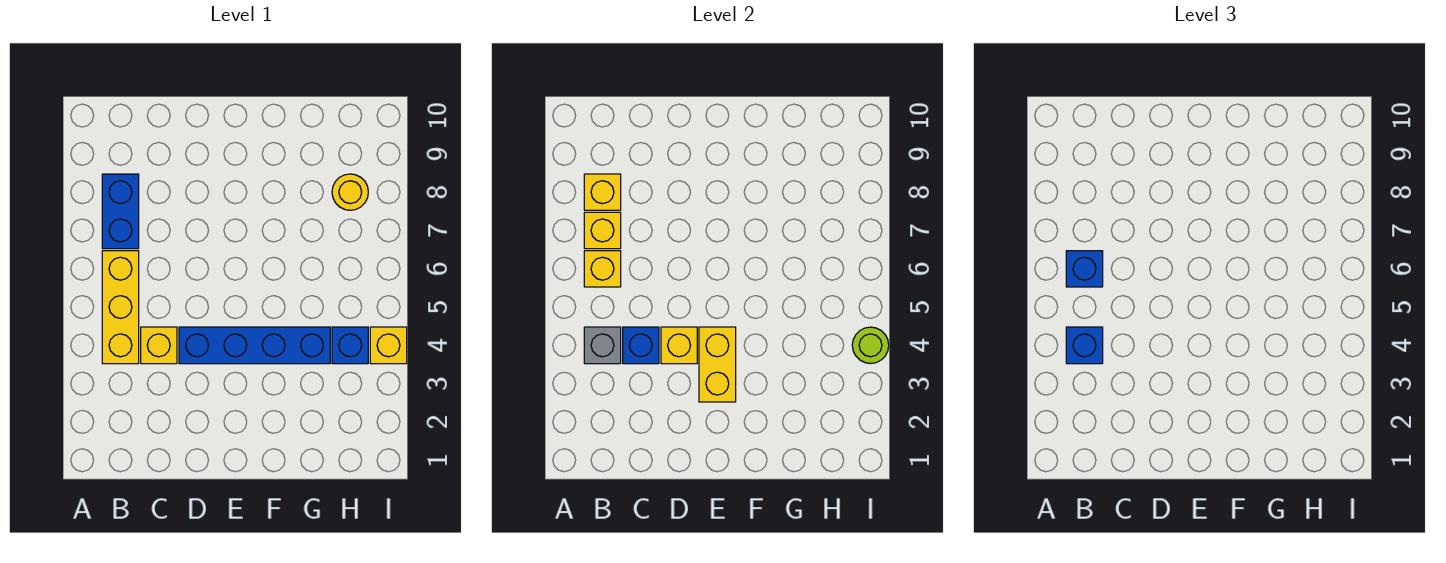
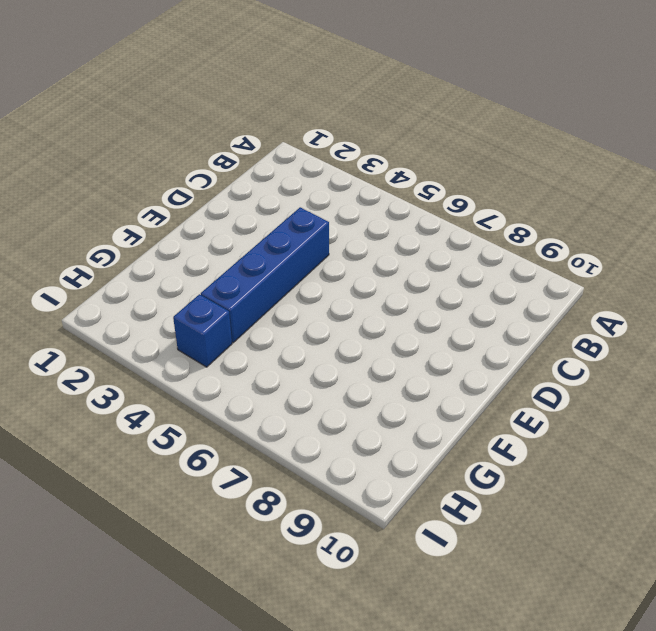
none -> yellow 1x3 brick [102,251,139,364]
none -> blue 1x2 brick [102,174,139,249]
none -> yellow 1x1 brick [141,327,177,364]

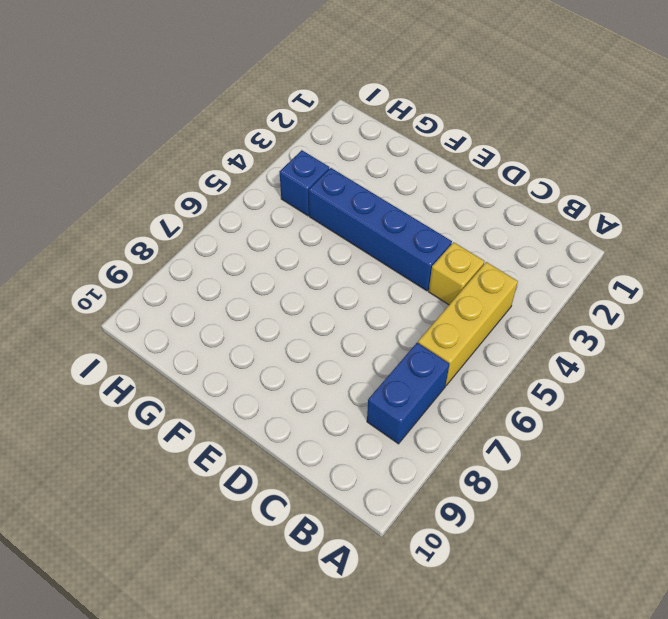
none -> yellow 1x1 round brick [332,174,368,210]
none -> yellow 1x1 brick [370,327,407,364]
none -> grey 1x1 brick [584,327,621,364]

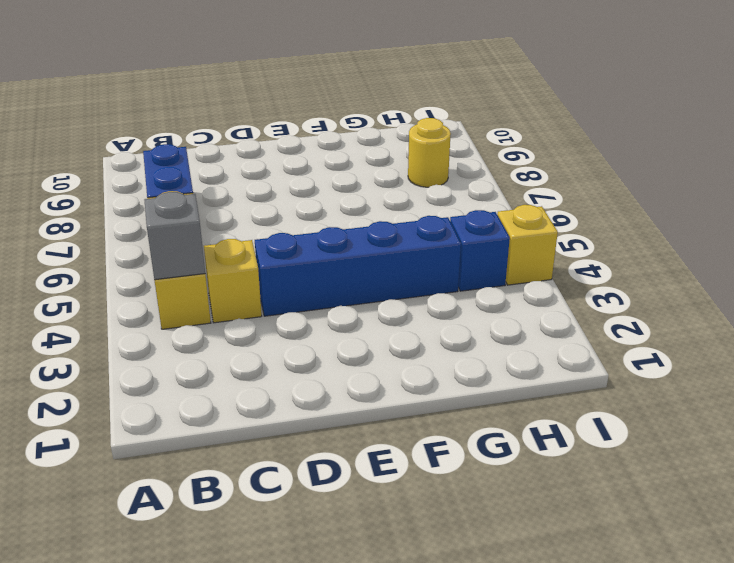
none -> yellow 1x1 brick [584,251,621,287]
none -> yellow 1x1 brick [584,212,621,249]
none -> yellow 1x1 brick [584,174,621,210]

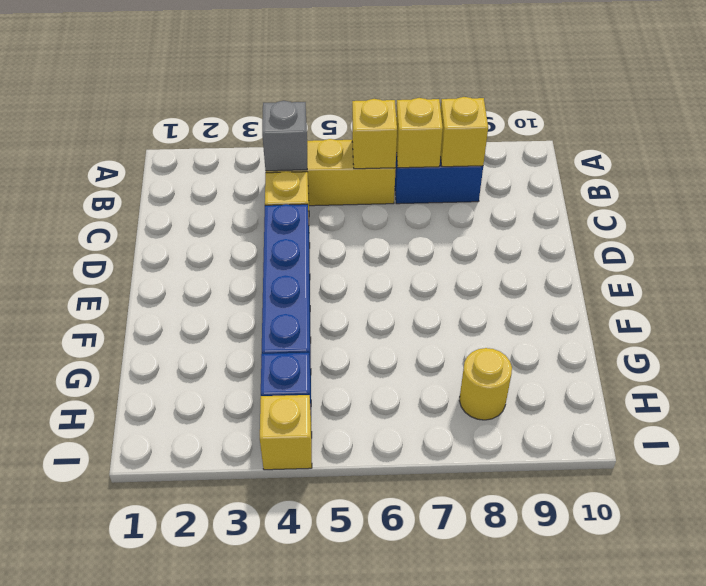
none -> blue 1x1 brick [623,327,659,364]
none -> yellow 1x1 brick [661,327,697,364]
none -> yellow 1x2 brick [699,327,736,402]

